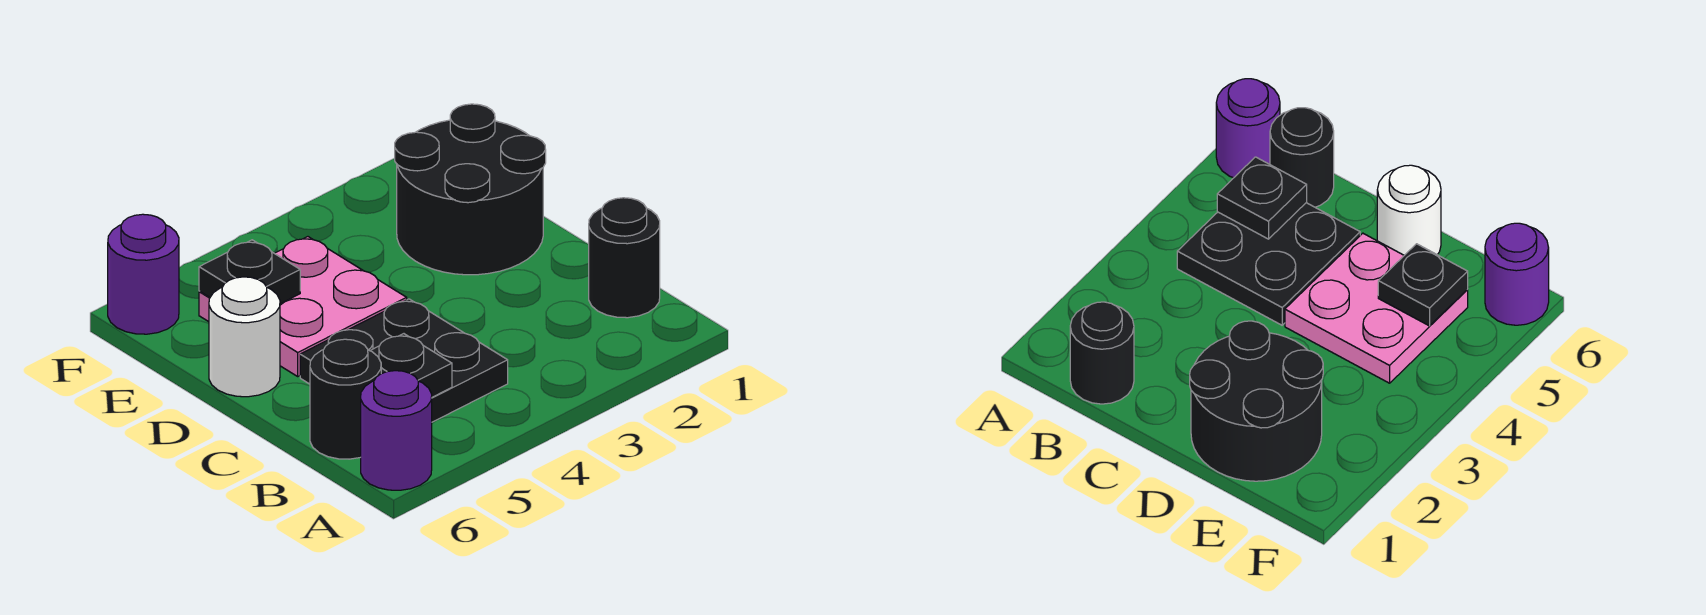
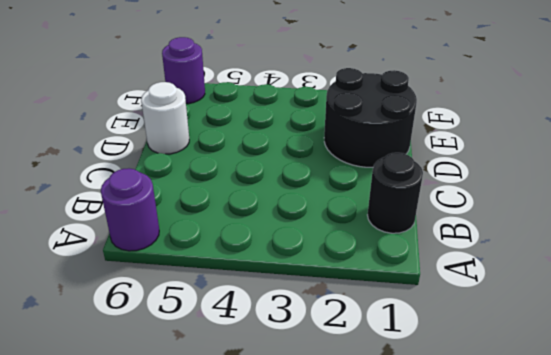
none -> black 2x2 plate [300,299,508,422]
none -> black 1x1 round brick [310,339,381,459]

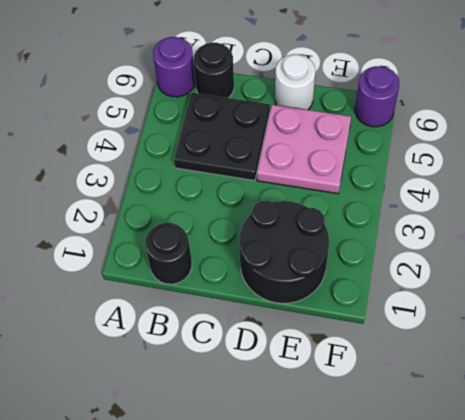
none -> black 1x1 plate [370,334,452,397]
none -> black 1x1 plate [199,240,300,304]

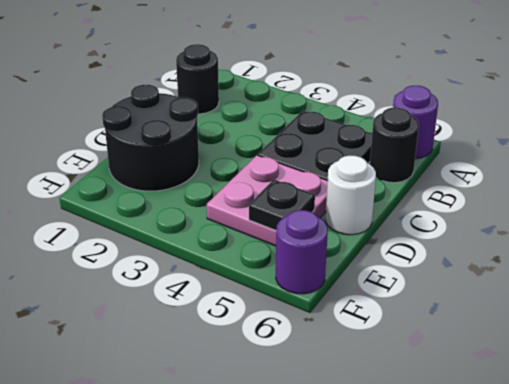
none -> black 1x1 plate [370,334,452,397]

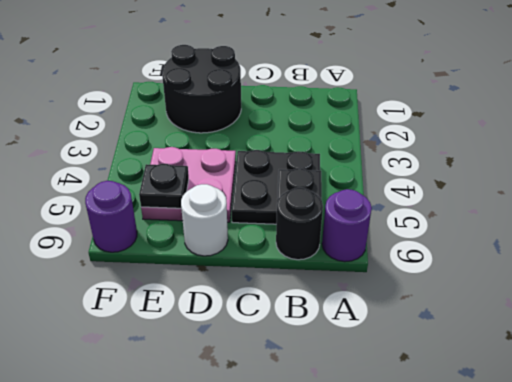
none -> black 1x1 round brick [589,198,660,318]

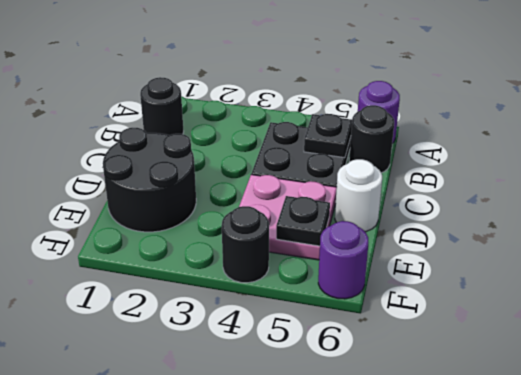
black 1x1 round brick [222,206,269,283] -> none

